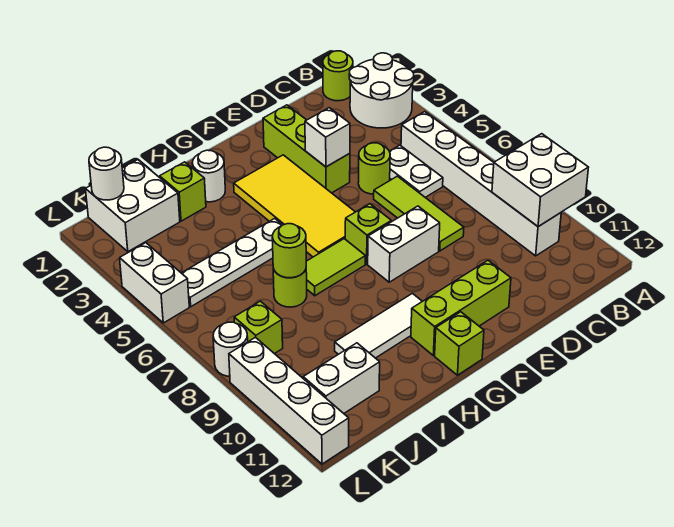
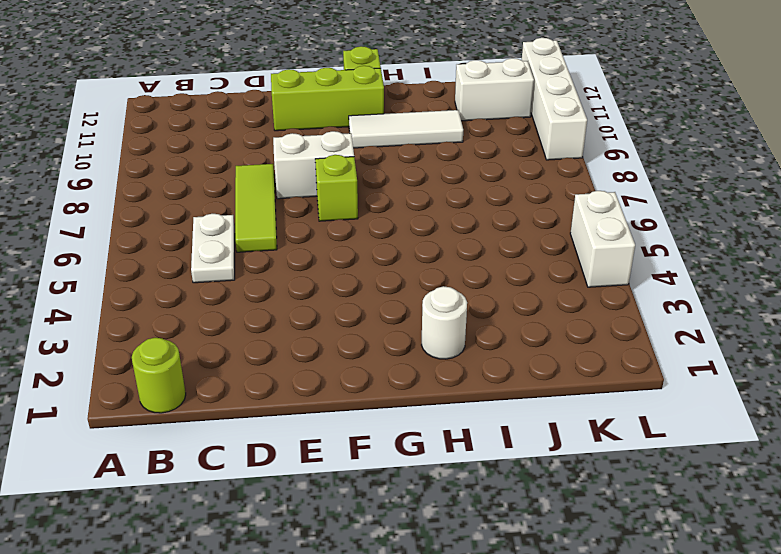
none -> white 2x2 round brick [349,53,414,128]
none -> white 1x6 brick [401,112,561,256]
none -> lime 1x1 round brick [358,143,390,194]

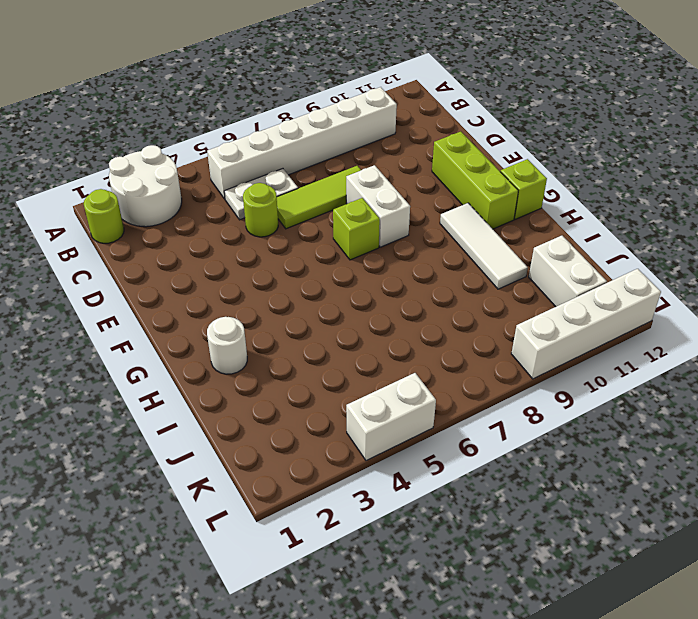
none -> lime 1x3 brick [263,105,350,193]
none -> yellow 2x4 tile [234,155,355,257]
none -> lime 1x2 tile [306,239,366,296]

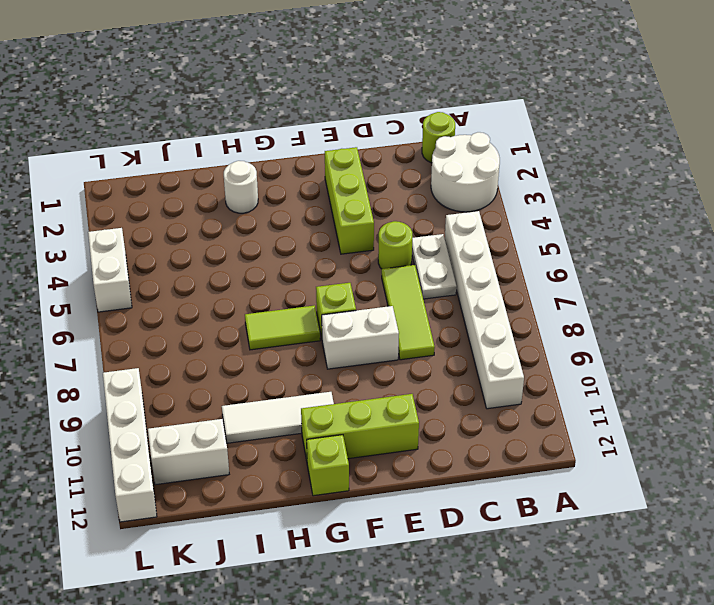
none -> yellow 2x4 tile [234,155,355,257]
none -> white 1x4 plate [182,219,282,307]
none -> lime 1x1 brick [159,162,206,221]

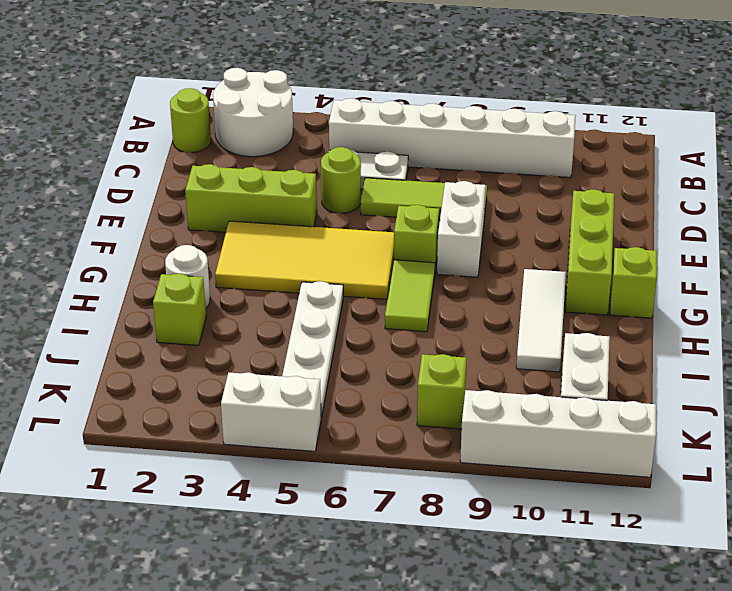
none -> lime 1x1 round brick [273,268,307,307]
none -> white 2x2 brick [86,160,180,252]
none -> white 1x1 round brick [213,322,248,376]

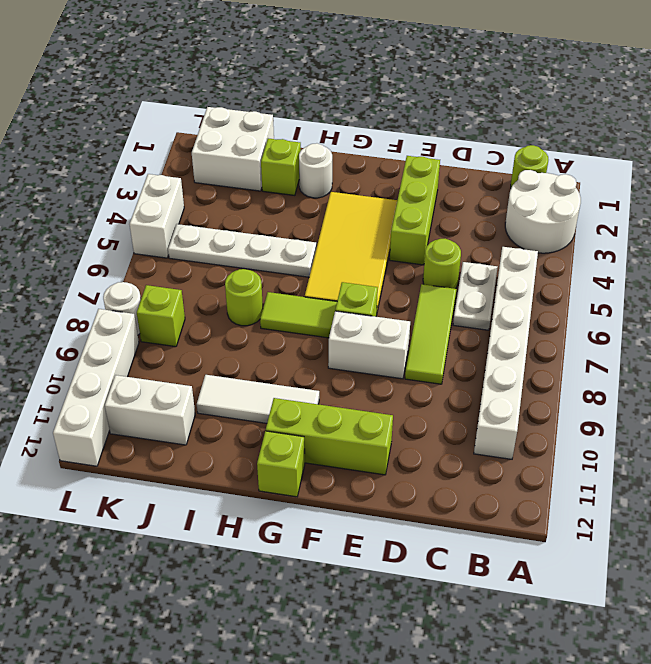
none -> white 2x2 brick [492,134,589,227]
none -> white 1x1 brick [305,108,350,167]
none -> lime 1x1 round brick [272,224,306,278]

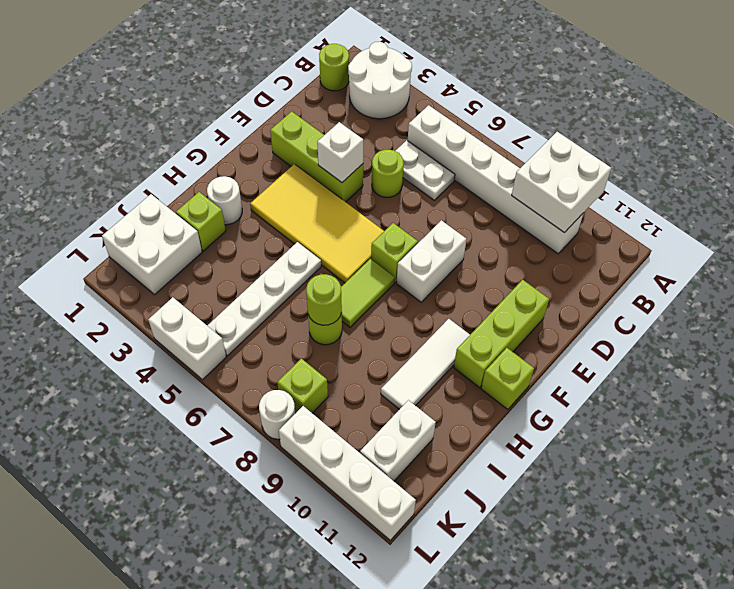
none -> lime 1x3 tile [374,176,464,251]
none -> white 1x1 round brick [89,147,124,200]

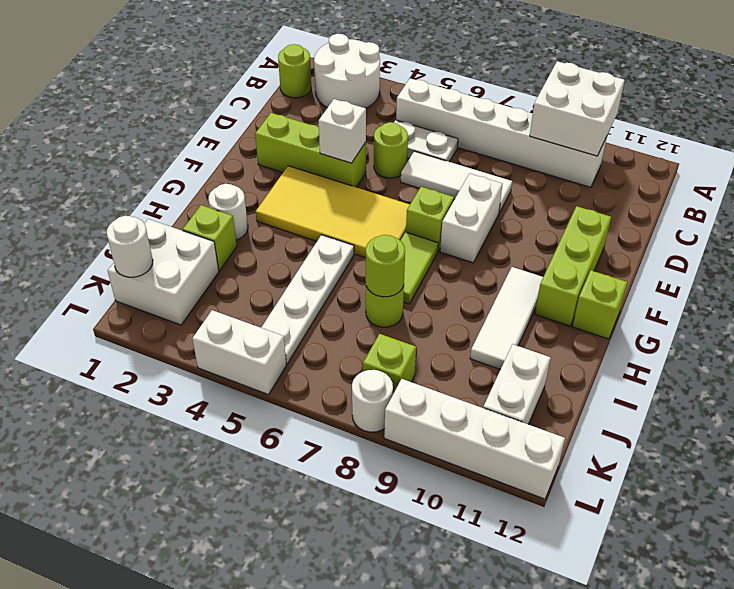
white 1x3 tile [401,151,512,213] -> lime 1x3 tile [374,176,464,251]

